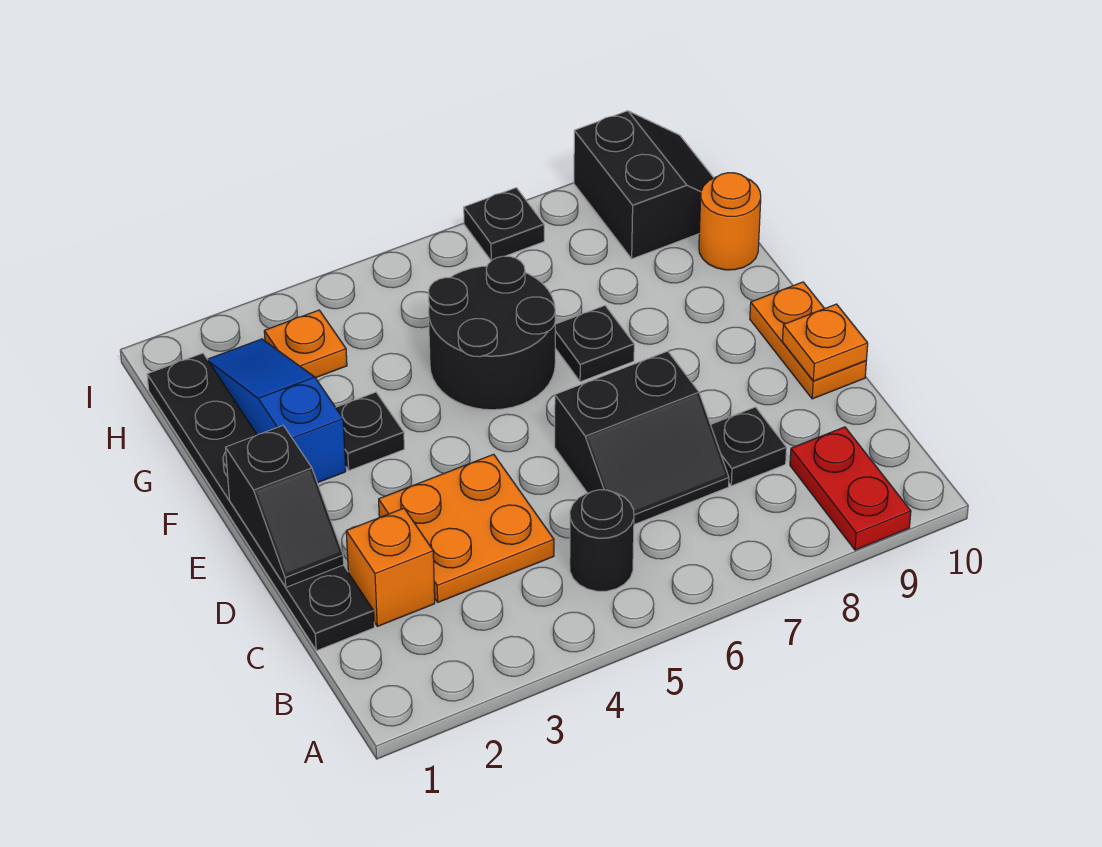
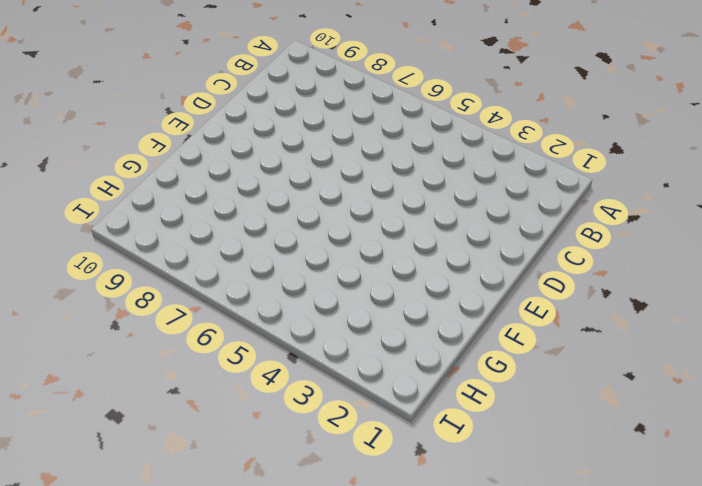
none -> red 1x2 plate [790,427,911,550]
none -> black 1x1 round brick [570,490,634,591]
none -> black 1x6 plate [147,353,374,651]

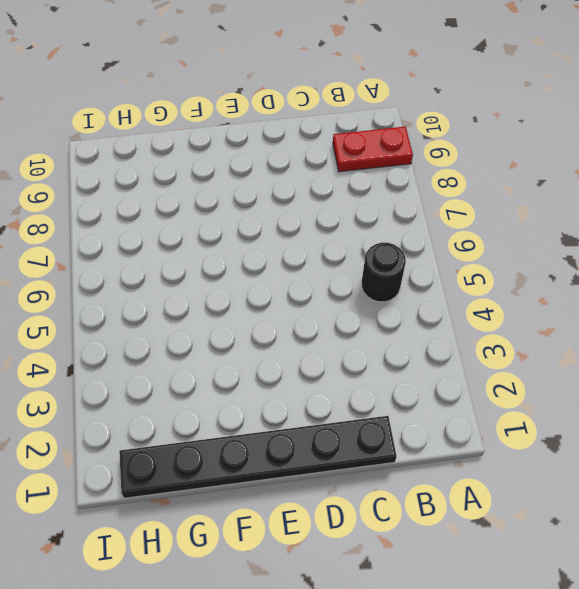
none -> orange 1x1 brick [346,508,435,626]
none -> orange 2x2 plate [379,454,554,602]
none -> black 2x2 slope [555,351,729,525]

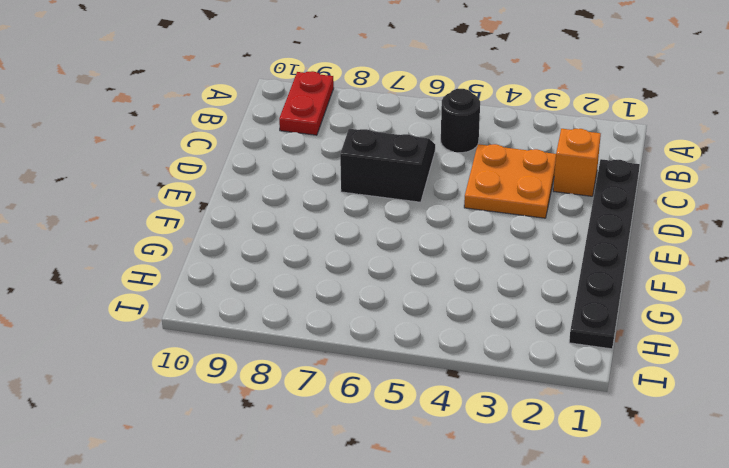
none -> black 1x1 plate [711,407,787,486]
none -> orange 1x2 plate [750,282,866,399]
none -> blue 1x3 slope [207,339,346,483]

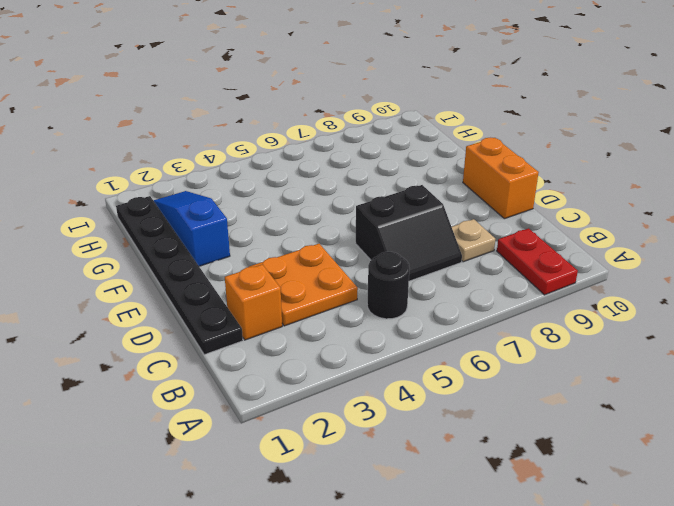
tan 1x1 plate [452,219,495,262] -> black 1x1 plate [711,407,787,486]
orange 1x2 brick [463,138,539,219] -> orange 1x2 plate [750,282,866,399]
none -> black 1x1 plate [336,392,404,471]
none -> black 2x2 round brick [428,256,555,410]
none -> black 1x1 plate [555,306,634,382]

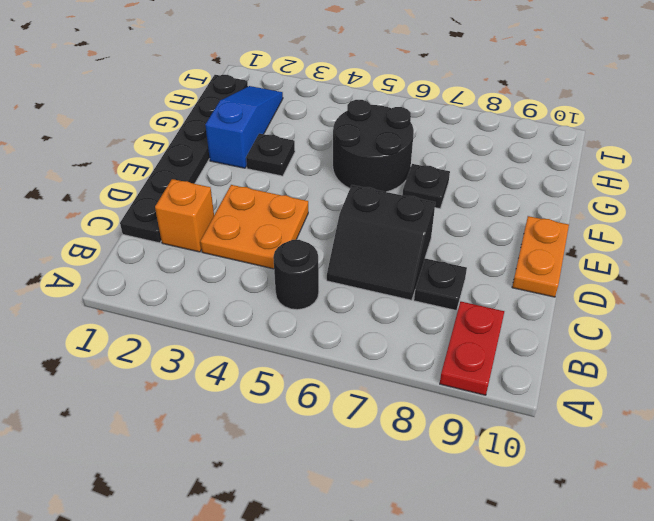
none -> orange 1x1 round brick [699,173,761,270]
none -> orange 1x1 plate [264,310,347,378]
none -> black 2x2 slope [574,111,714,259]

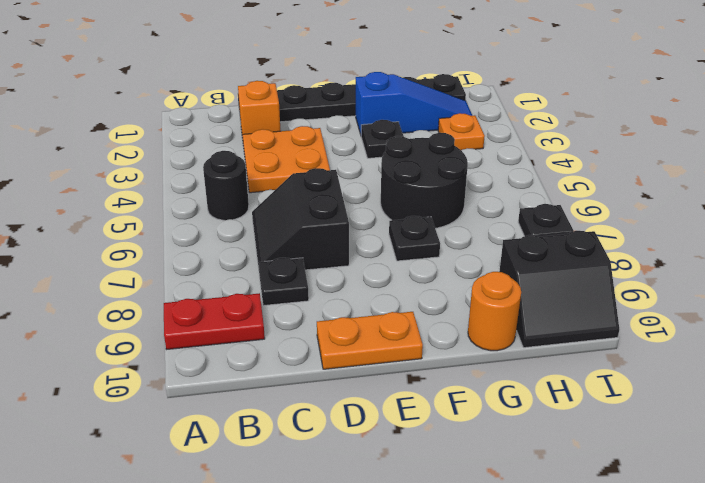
none -> black 1x2 slope [226,426,344,587]
none -> orange 1x1 plate [782,304,868,381]

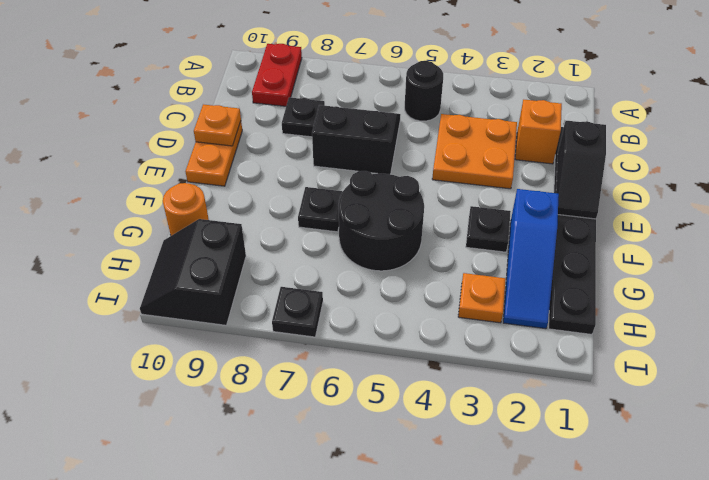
black 1x2 slope [556,121,606,219] -> black 1x2 slope turned to [226,426,344,587]

